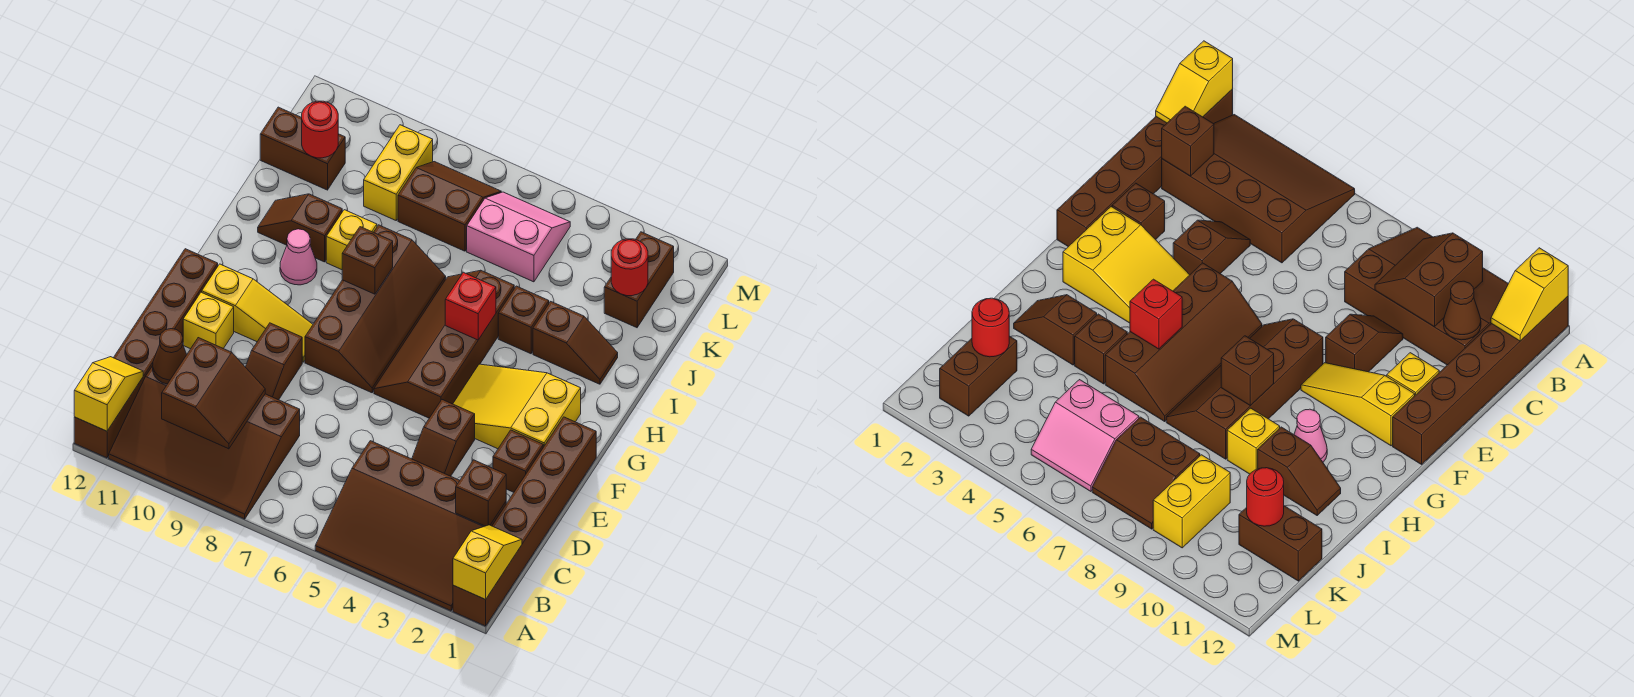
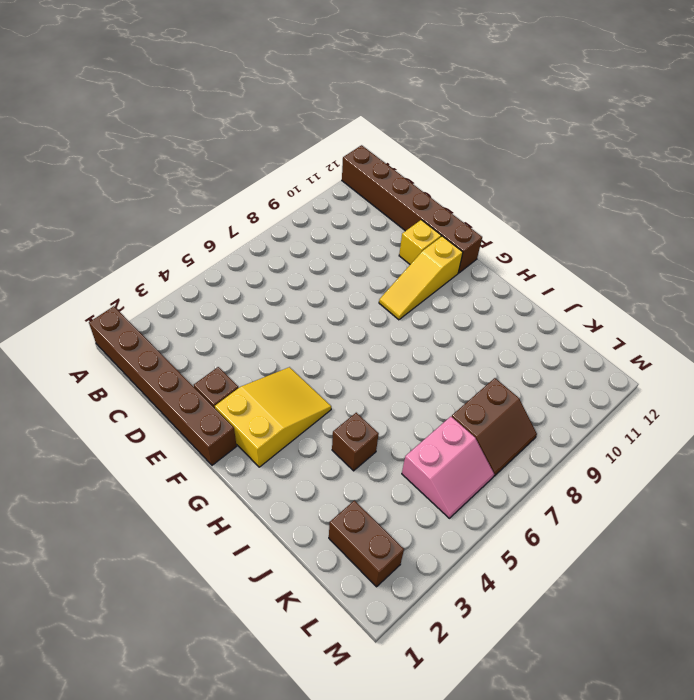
none -> brown 3x4 slope [315,441,506,611]
none -> brown 3x4 slope [109,366,300,519]
none -> brown 1x2 slope [412,400,475,476]
none -> brown 1x2 slope [246,323,302,400]

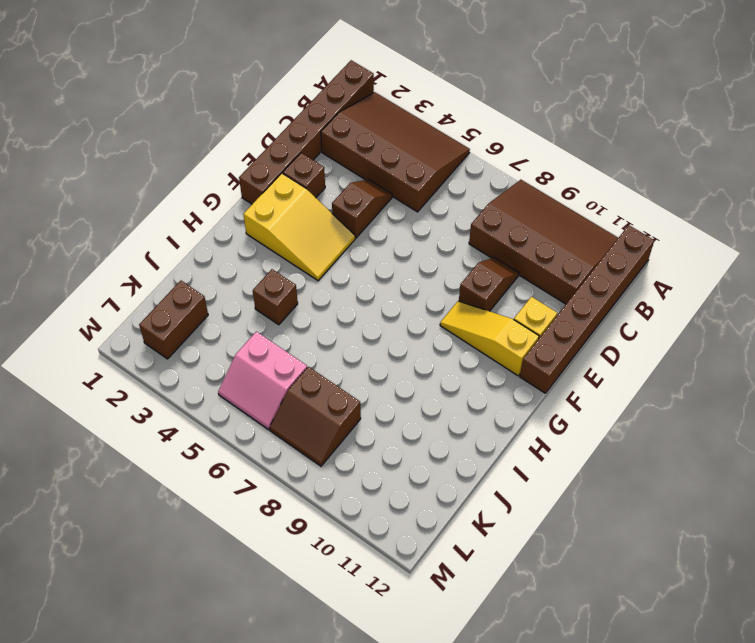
none -> brown 2x4 slope [374,270,514,418]
none -> brown 2x4 slope [305,225,446,393]
none -> pink 1x1 cone [280,229,317,285]
none -> brown 1x2 slope [533,302,618,384]

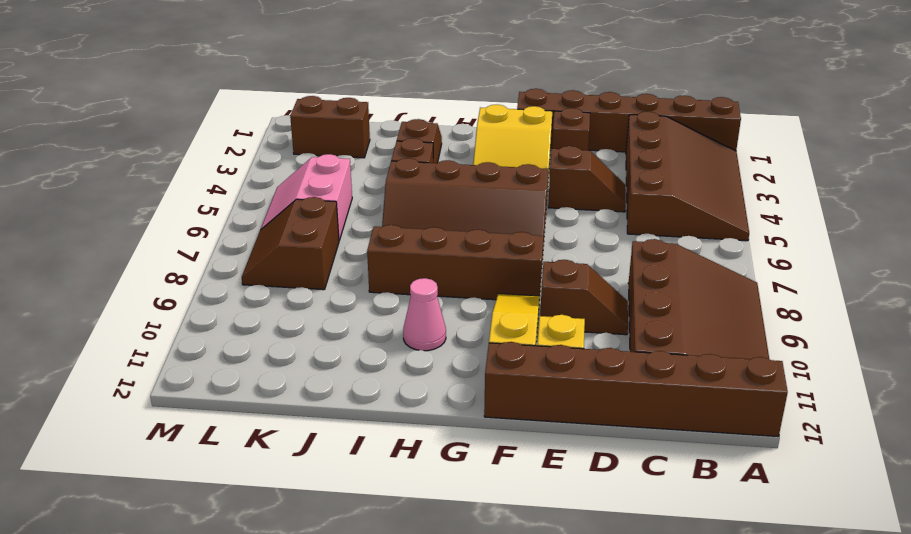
none -> yellow 1x1 brick [326,210,377,270]
none -> brown 1x2 slope [258,194,342,262]
none -> yellow 1x2 brick [364,125,433,220]
none -> brown 1x2 brick [260,107,345,190]

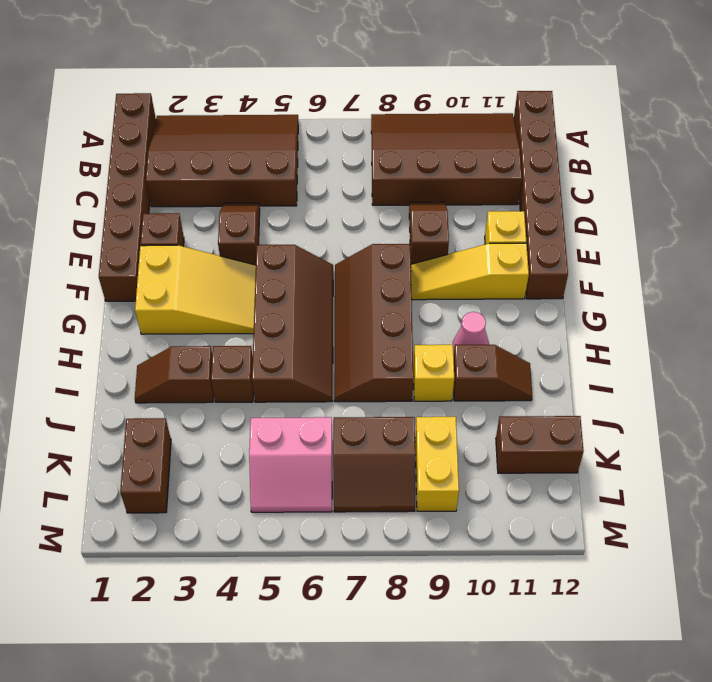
none -> yellow 1x2 slope [453,525,522,599]
none -> yellow 1x2 slope [74,357,143,431]
none -> brown 2x2 slope [162,338,265,449]
none -> brown 1x1 brick [456,460,506,526]

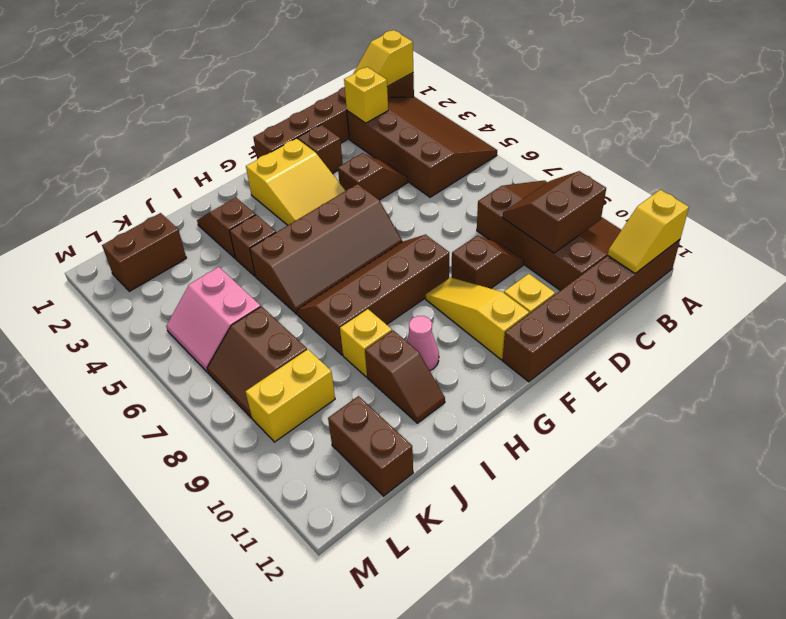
yellow 1x1 brick [344,67,388,123] -> brown 1x1 brick [456,460,506,526]
none -> brown 1x1 cone [153,329,187,384]
none -> red 1x1 brick [445,272,496,340]
none -> brown 1x1 brick [342,227,393,294]
none -> red 1x1 round brick [611,239,648,296]

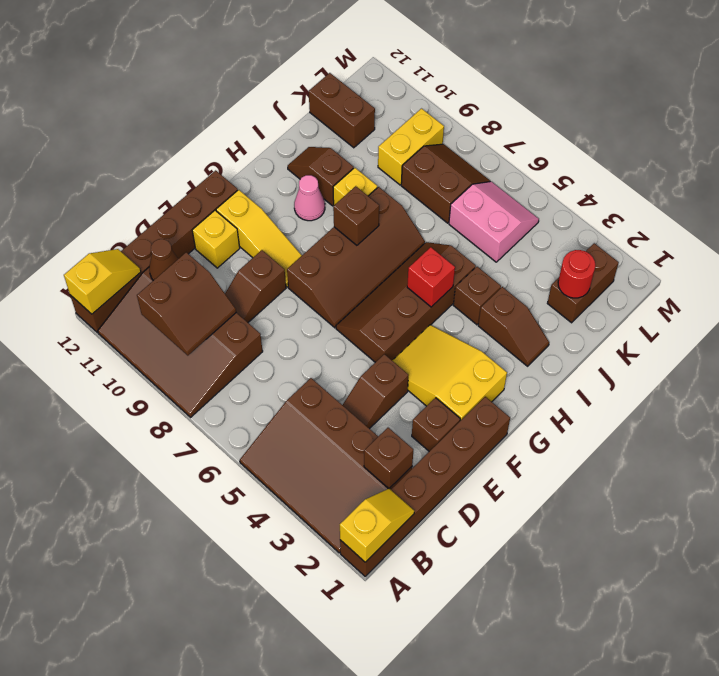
none -> red 1x1 round brick [302,101,338,158]

